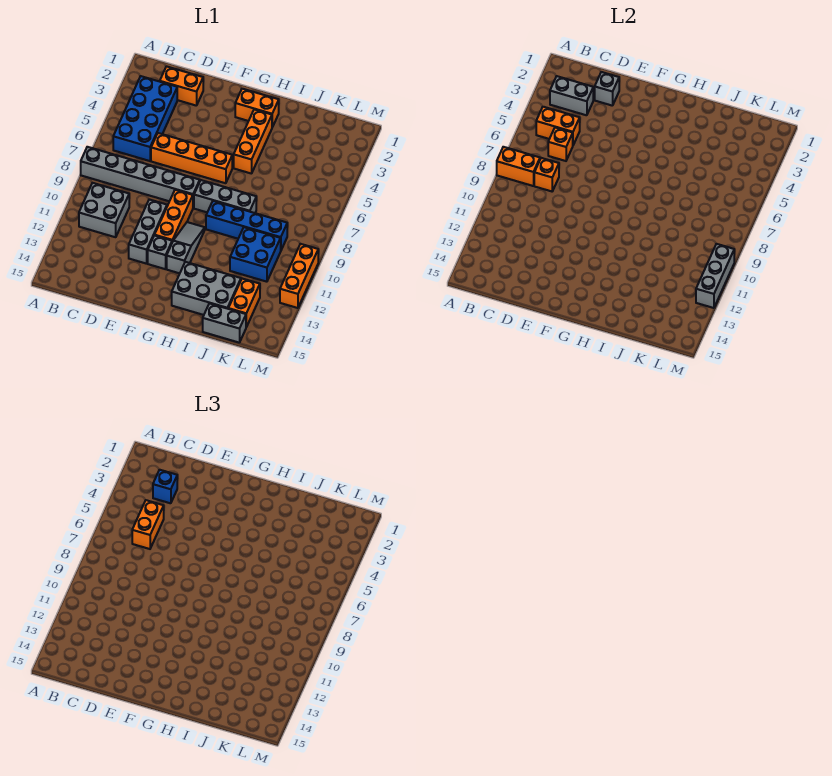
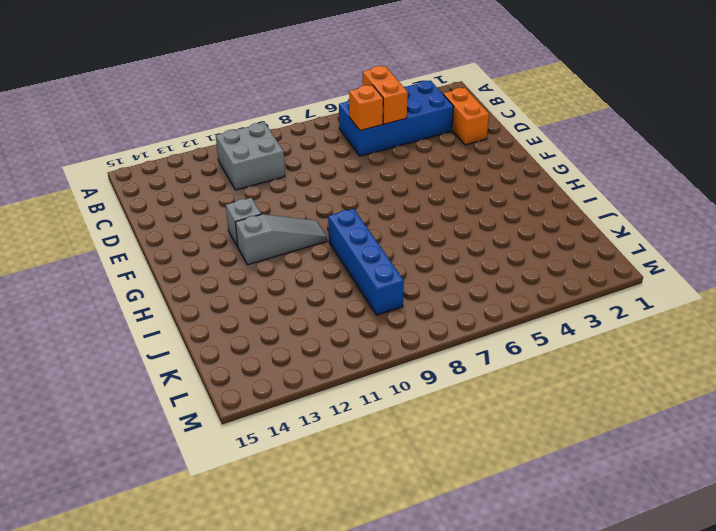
none -> grey 1x6 brick [81,147,200,207]
none -> orange 1x4 brick [151,133,232,183]
none -> grey 1x3 brick [129,199,167,264]

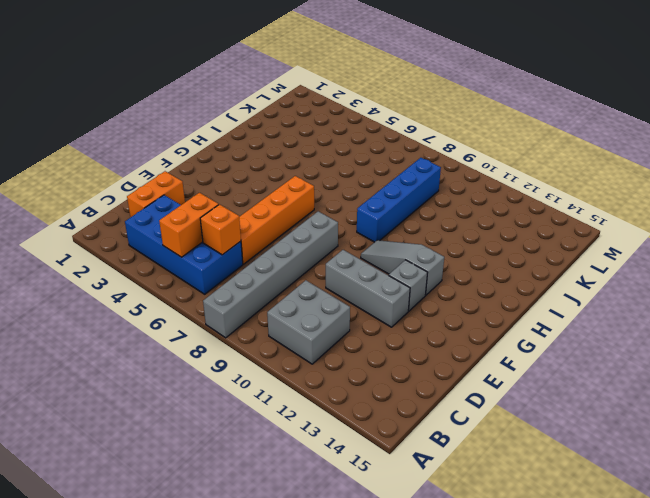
none -> orange 1x3 brick [155,190,193,242]
none -> orange 1x2 brick [235,89,279,127]
none -> grey 1x3 brick [194,180,256,213]

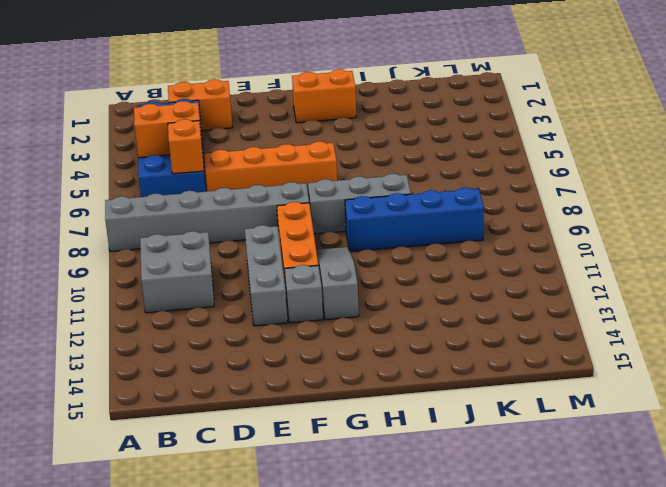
none -> orange 1x3 brick [234,109,272,174]
none -> grey 2x3 brick [172,262,241,315]
none -> blue 2x2 brick [230,227,281,282]

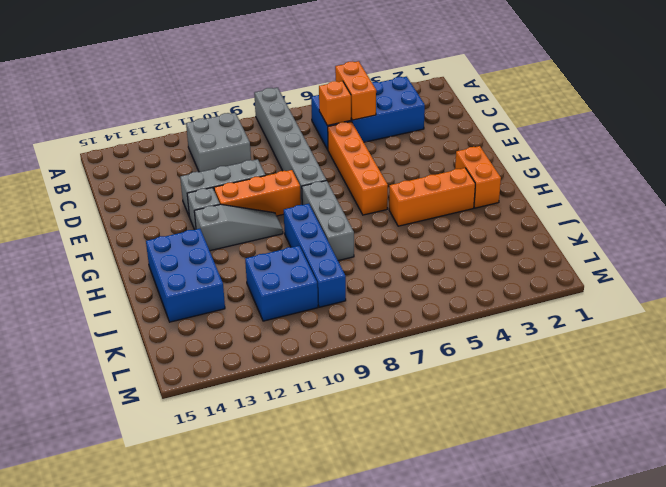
blue 2x3 brick [146,229,225,322] -> grey 2x3 brick [172,262,241,315]
none -> orange 1x2 brick [160,66,203,106]
none -> grey 1x2 brick [203,303,246,343]
none -> orange 1x2 brick [228,279,260,327]

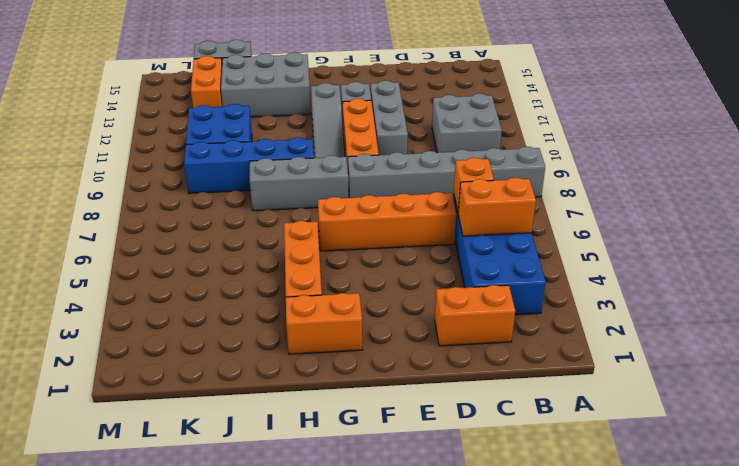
none -> orange 1x3 brick [280,244,318,308]
none -> orange 1x2 brick [497,147,540,186]
none -> grey 1x2 brick [550,76,593,115]

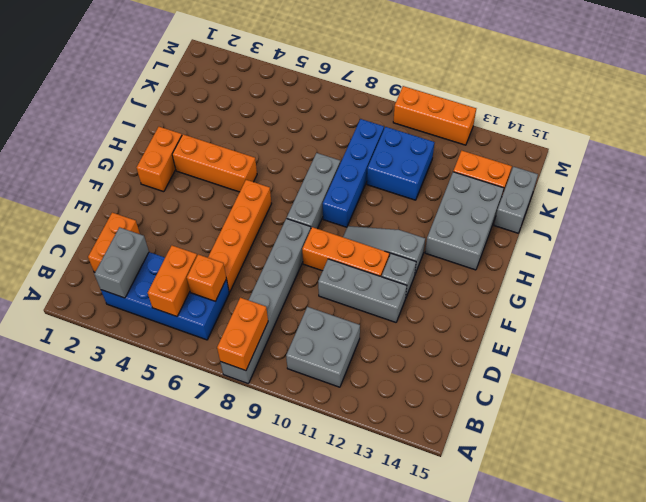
none -> orange 1x1 brick [534,158,559,191]
none -> grey 1x1 brick [595,72,619,106]
none -> grey 1x3 brick [696,244,734,308]

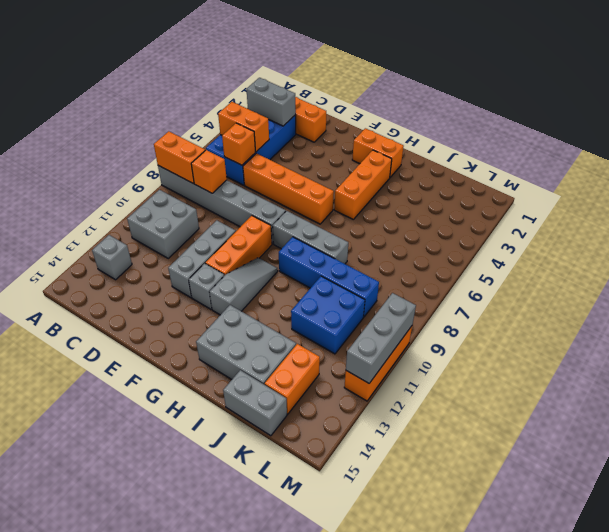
grey 1x1 brick [92,235,132,280] -> grey 1x1 brick moved to [595,72,619,106]
none -> blue 1x1 brick [153,470,177,503]
none -> orange 1x2 brick [132,500,164,549]

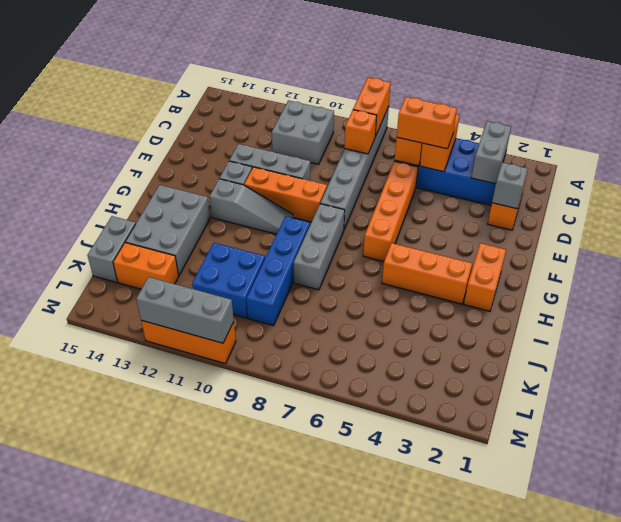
none -> blue 1x1 brick [153,470,177,503]

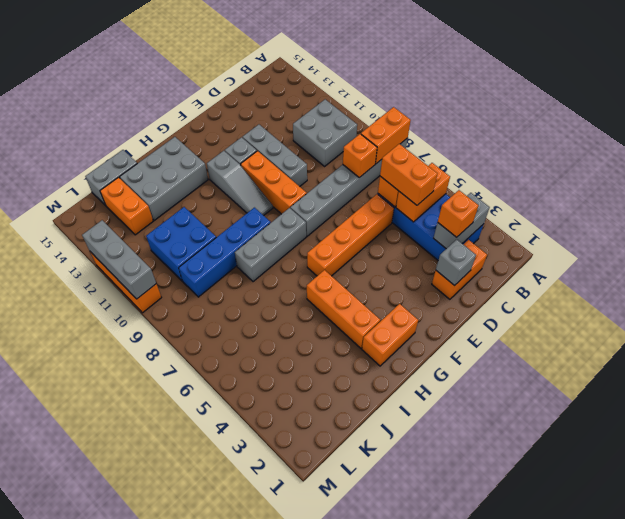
orange 1x1 brick [438,190,479,237] -> blue 1x1 brick [153,470,177,503]

